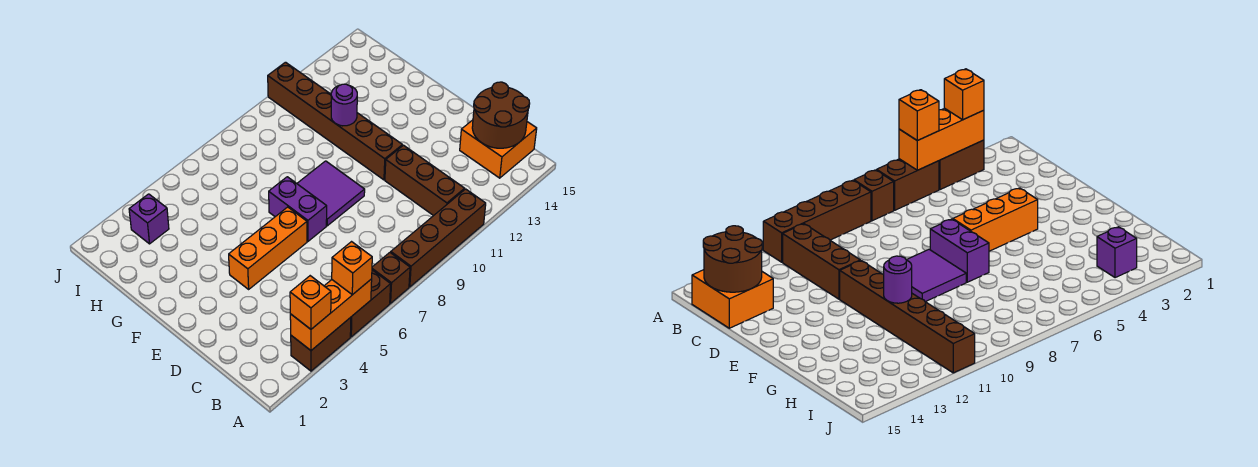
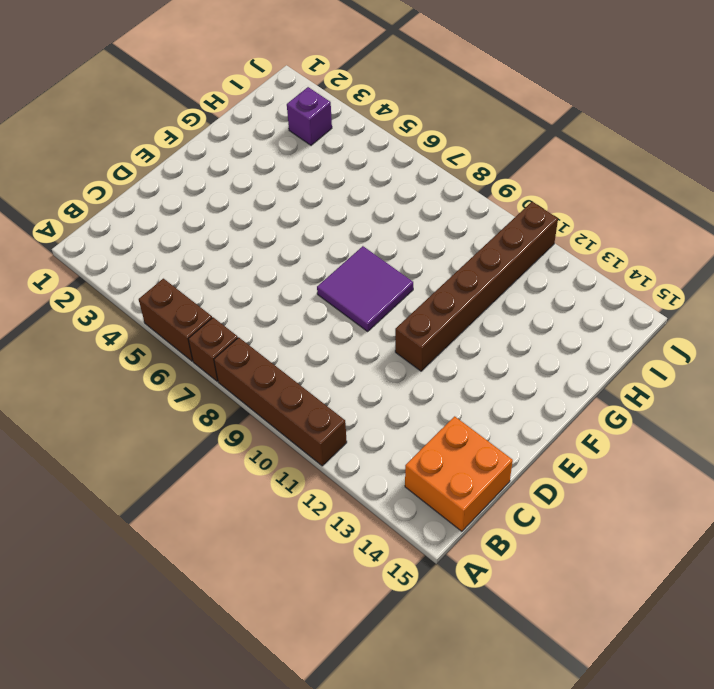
none -> brown 1x2 brick [291,317,351,371]
none -> brown 1x3 brick [385,145,465,216]
none -> orange 1x3 brick [229,207,307,289]

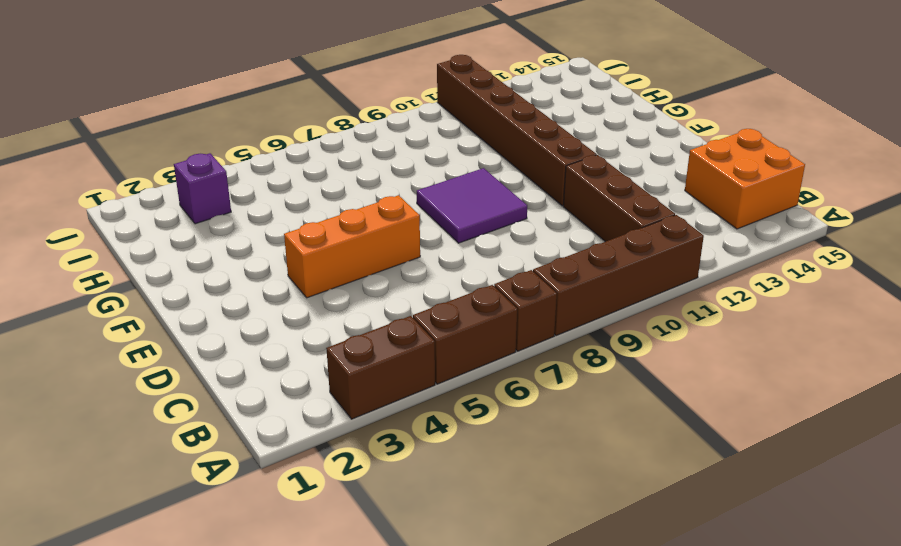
none -> purple 1x2 brick [269,177,327,241]
none -> orange 1x3 brick [290,279,372,350]
none -> brown 2x2 round brick [472,82,530,148]

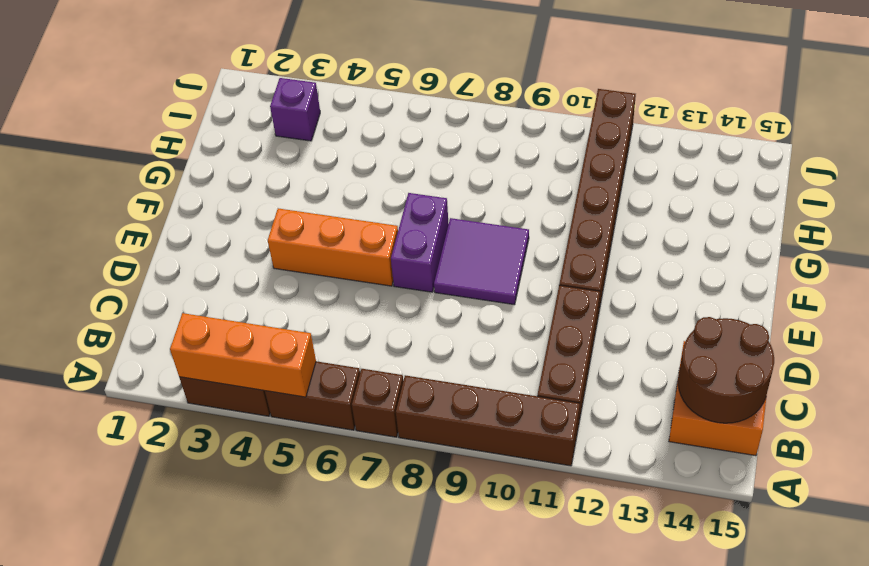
none -> purple 1x1 round brick [331,84,357,126]
none -> orange 1x1 brick [290,276,331,329]
none -> orange 1x1 brick [332,242,372,295]

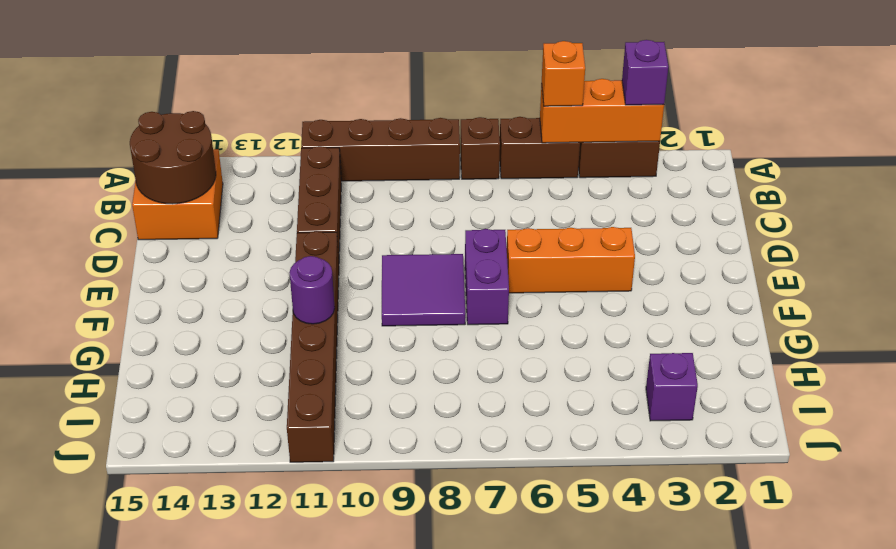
purple 1x1 brick [622,40,668,105] -> orange 1x1 brick [290,276,331,329]

